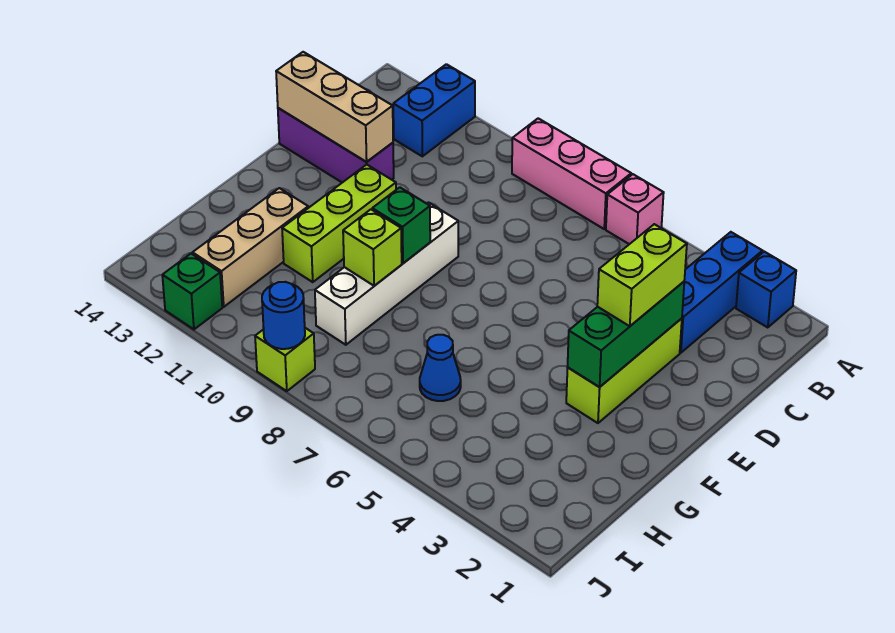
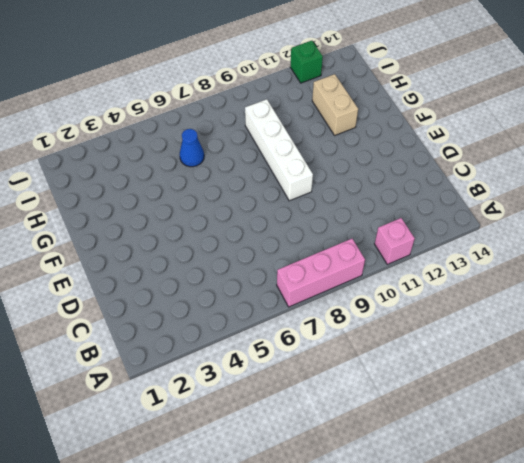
pink 1x1 brick [375,218,415,264] -> pink 1x1 brick moved to [606,174,664,244]
tan 1x2 brick [312,74,358,135] -> tan 1x3 brick [193,188,308,307]
none -> blue 1x1 brick [736,252,796,328]
none -> blue 1x3 brick [680,232,762,353]
none -> blue 1x2 brick [393,64,475,156]

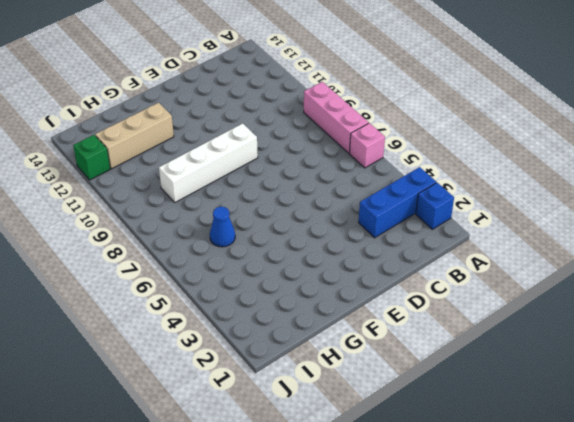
none -> blue 1x2 brick [393,64,475,156]
none -> lime 1x3 brick [566,318,682,423]
none -> purple 1x3 brick [278,108,394,183]

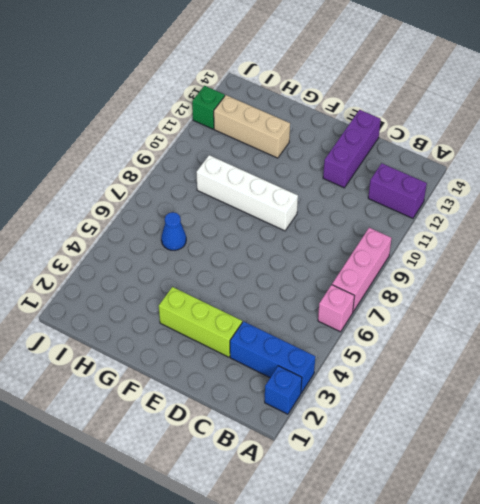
purple 1x2 brick [368,163,427,218] -> blue 1x2 brick [393,64,475,156]
none -> lime 1x3 brick [282,165,396,282]
none -> lime 1x1 brick [255,328,315,391]
none -> green 1x3 brick [568,282,684,387]

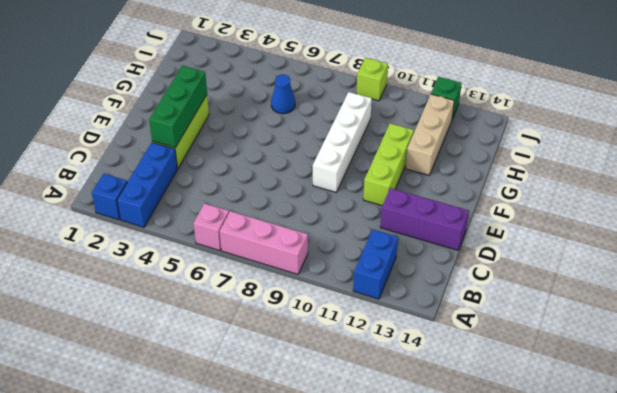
none -> tan 1x3 brick [276,52,393,162]
none -> green 1x1 brick [372,187,430,263]
none -> lime 1x1 brick [343,209,402,286]

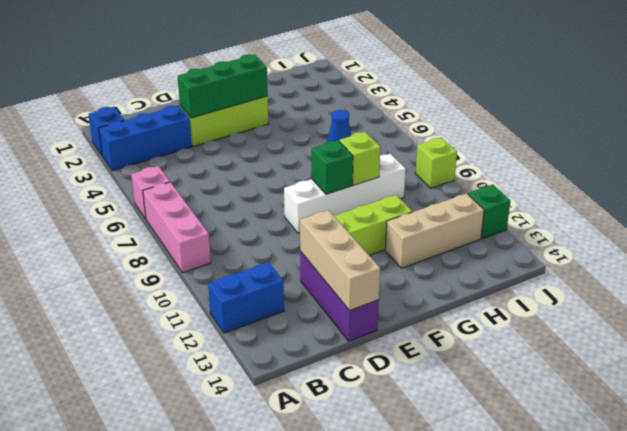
none -> blue 1x1 round brick [262,282,305,349]
none -> lime 1x2 brick [597,224,687,326]

